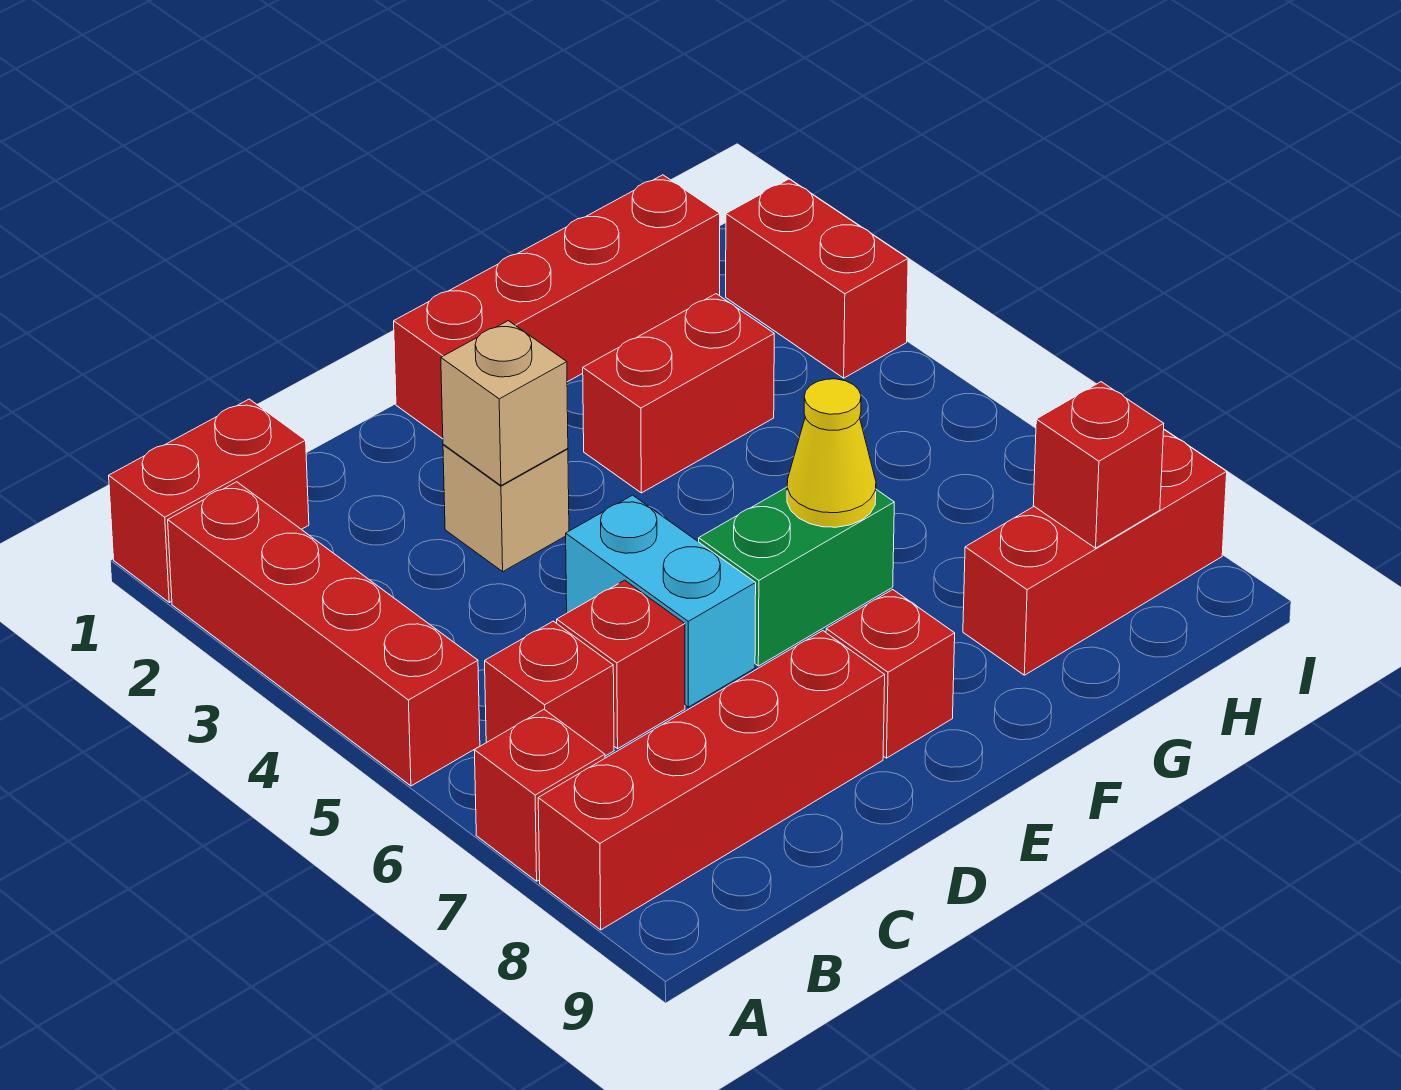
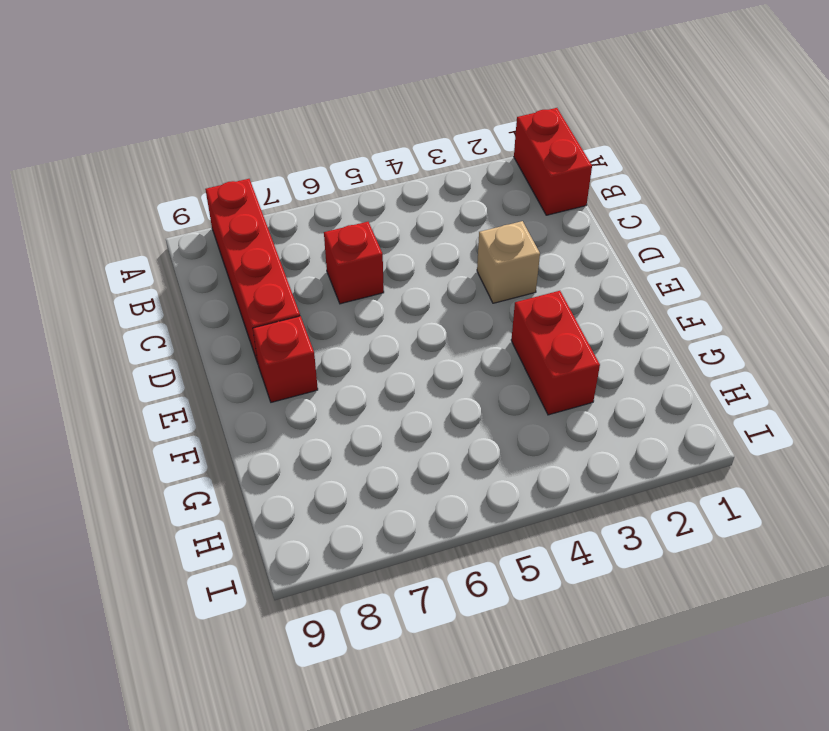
none -> red 1x4 brick [168,482,480,786]
none -> red 1x1 brick [474,709,605,881]
none -> red 1x1 brick [485,621,614,756]

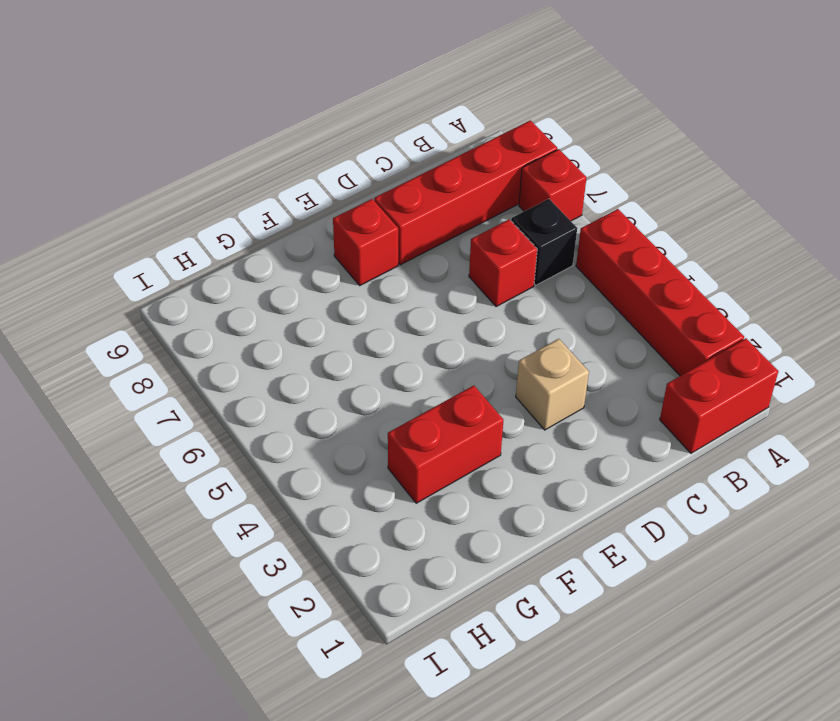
black 1x1 brick [511,199,577,285] -> red 1x1 brick [485,621,614,756]
none -> cyan 1x2 brick [566,495,756,707]
none -> red 1x4 brick [394,175,720,439]
none -> green 1x2 brick [699,487,894,666]

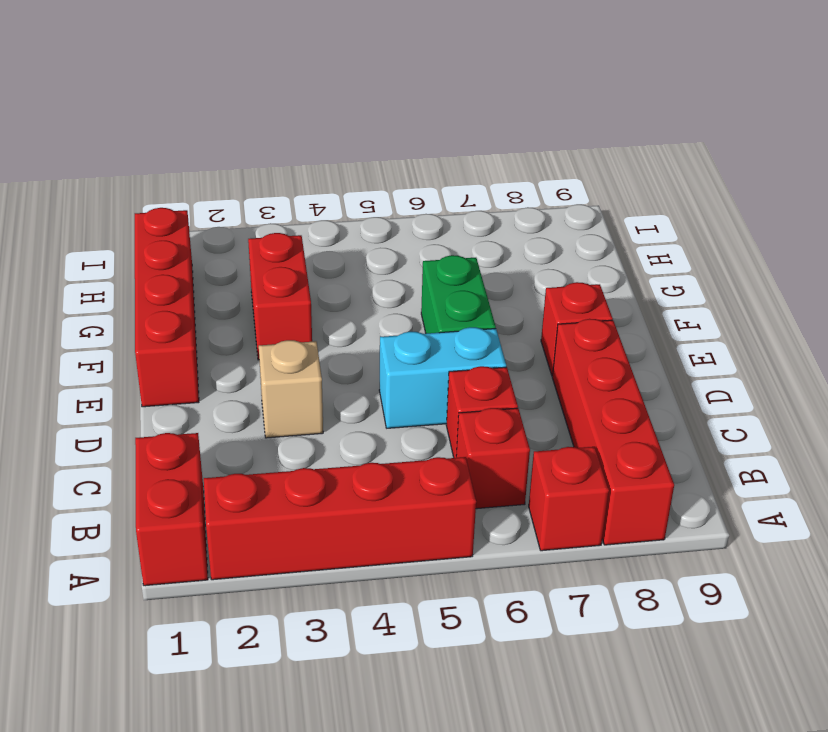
none -> red 1x3 brick [963,430,1227,675]
none -> red 1x2 brick [726,179,908,378]
none -> tan 1x1 brick [441,321,568,485]

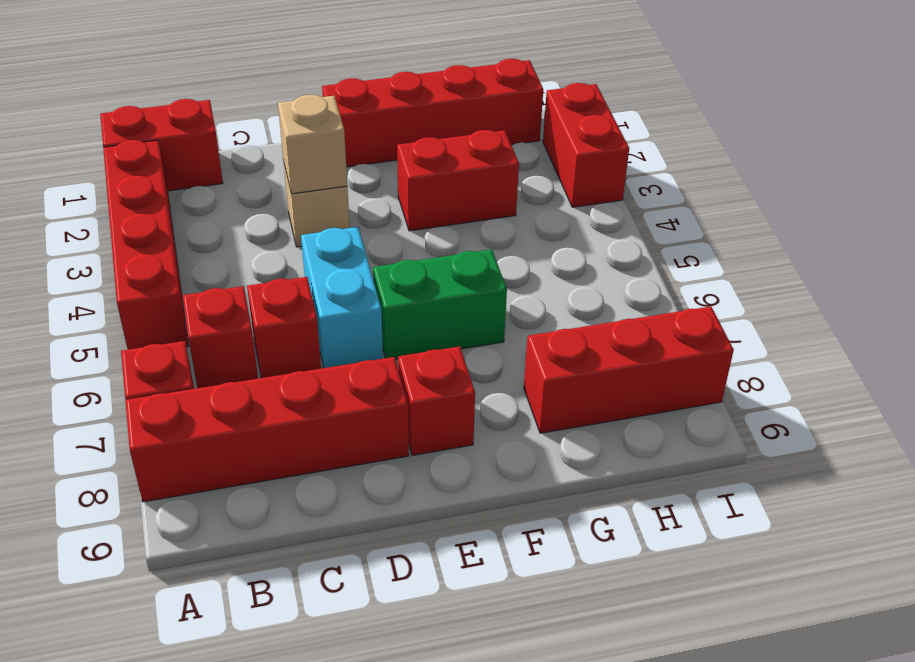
none -> yellow 1x1 cone [787,379,876,527]
none -> red 1x1 brick [1033,382,1164,548]

